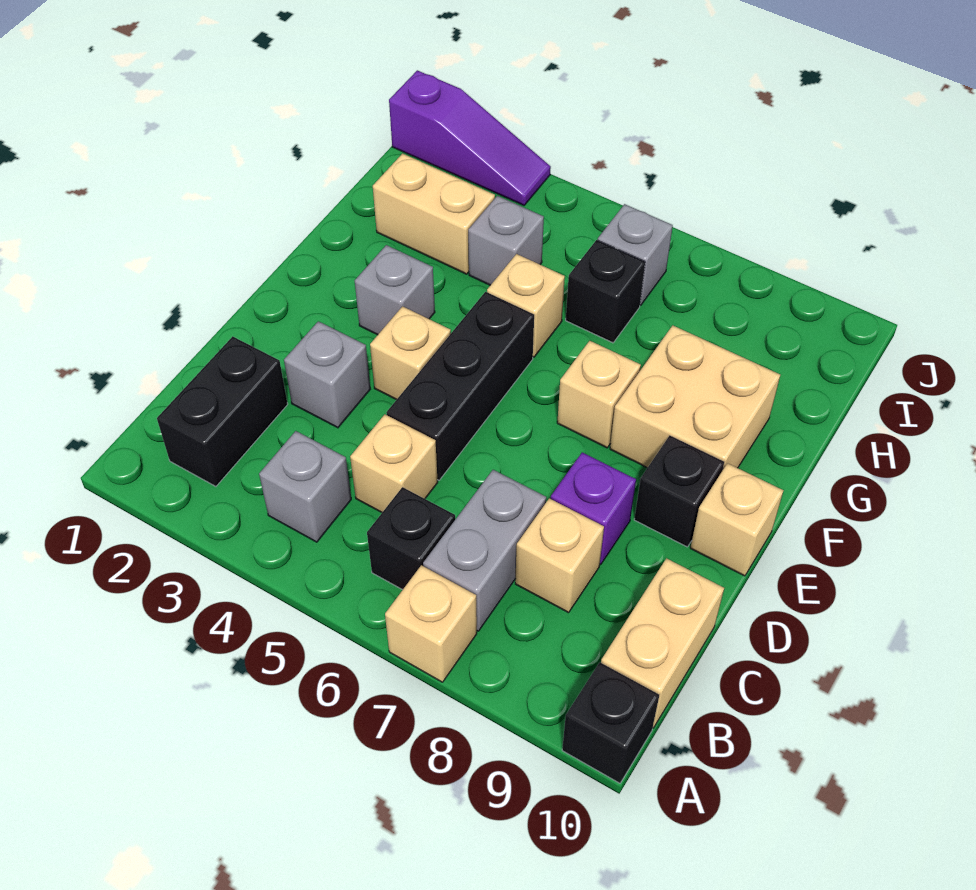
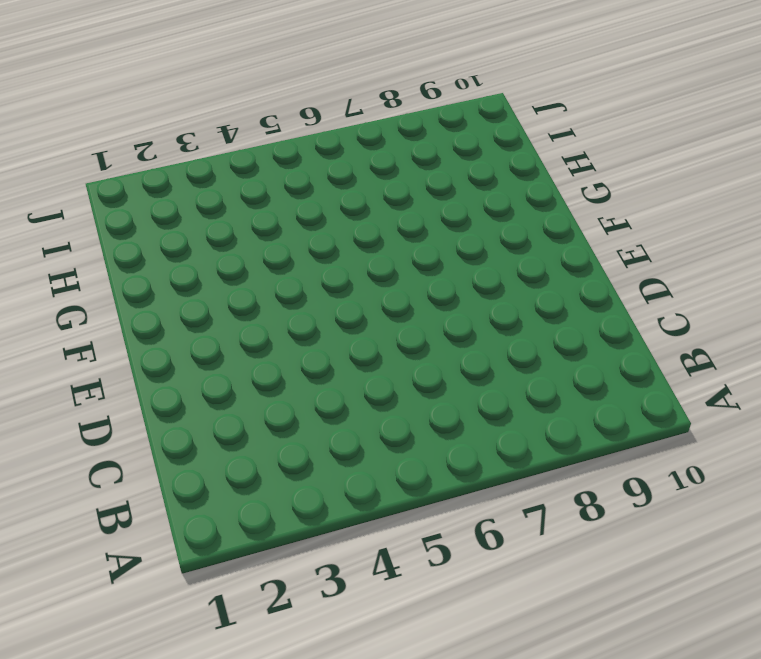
none -> tan 1x1 brick [385,565,477,682]
none -> black 1x1 brick [562,663,659,783]
none -> black 1x2 brick [157,336,288,486]

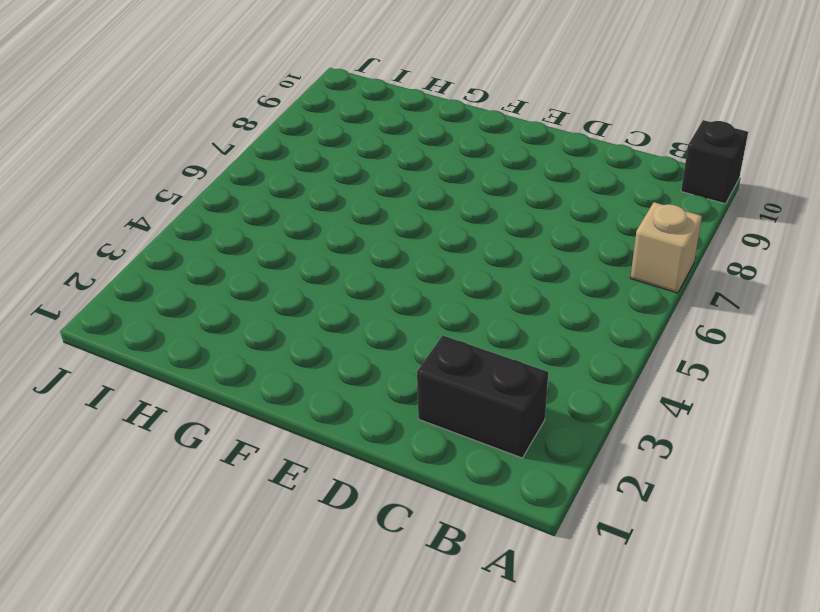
none -> grey 1x1 brick [259,431,351,542]
none -> black 1x1 brick [367,487,455,590]
none -> grey 1x2 brick [423,470,546,631]

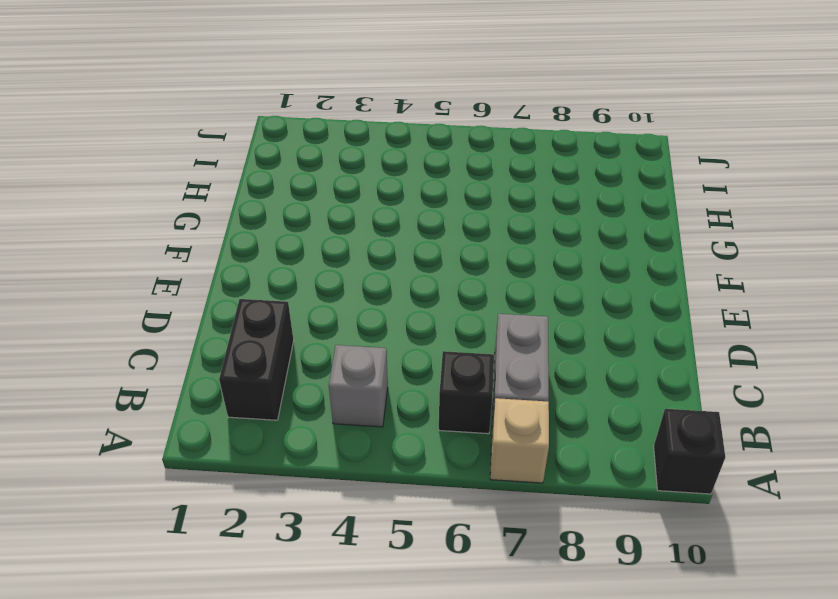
none -> tan 1x2 brick [601,558,724,728]
none -> tan 1x1 brick [350,414,438,512]
none -> tan 1x1 brick [515,498,604,613]

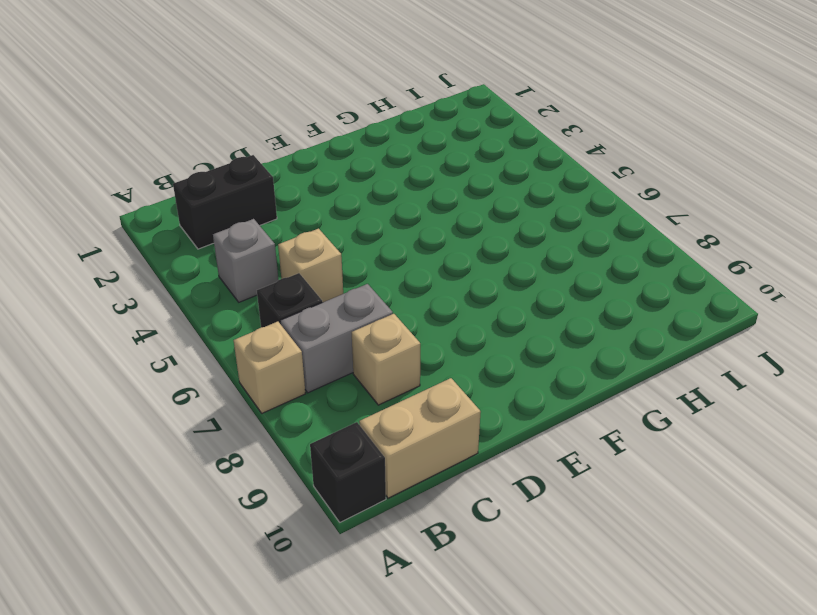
none -> grey 1x1 brick [284,321,370,428]
none -> black 1x3 brick [386,292,534,480]
none -> purple 1x1 brick [551,452,636,565]

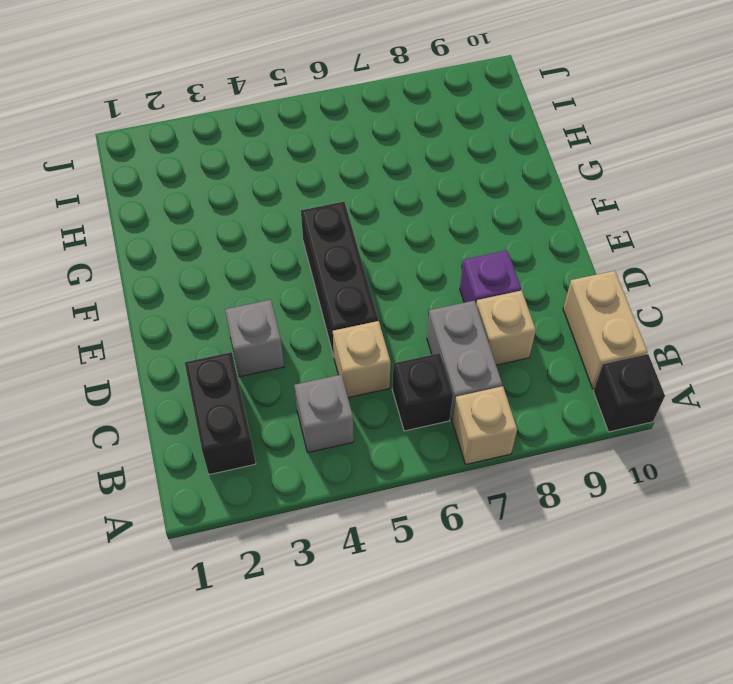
none -> tan 1x1 brick [370,306,451,400]
none -> black 1x1 brick [634,436,724,547]
none -> tan 1x1 brick [690,463,784,576]

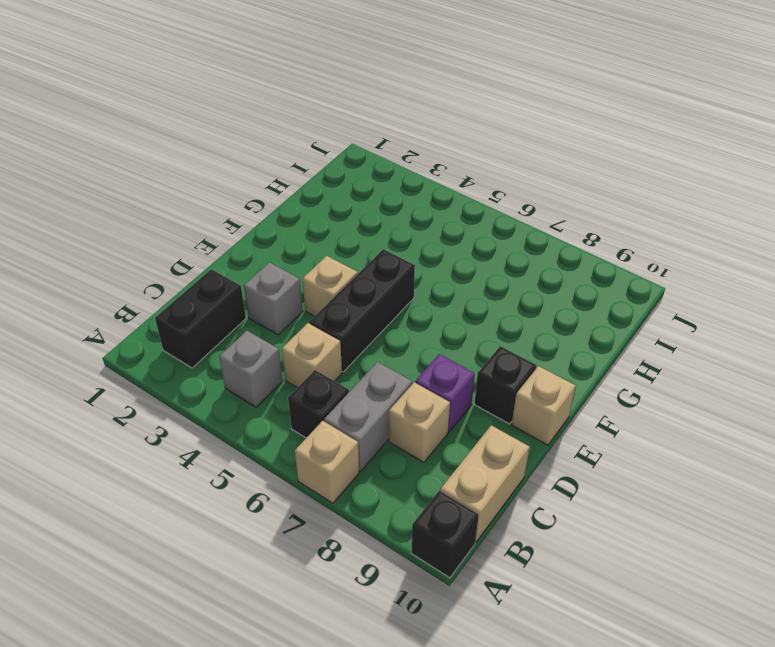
none -> grey 1x1 brick [355,245,435,335]
none -> tan 1x1 brick [557,341,641,448]
none -> tan 2x2 brick [610,325,780,469]

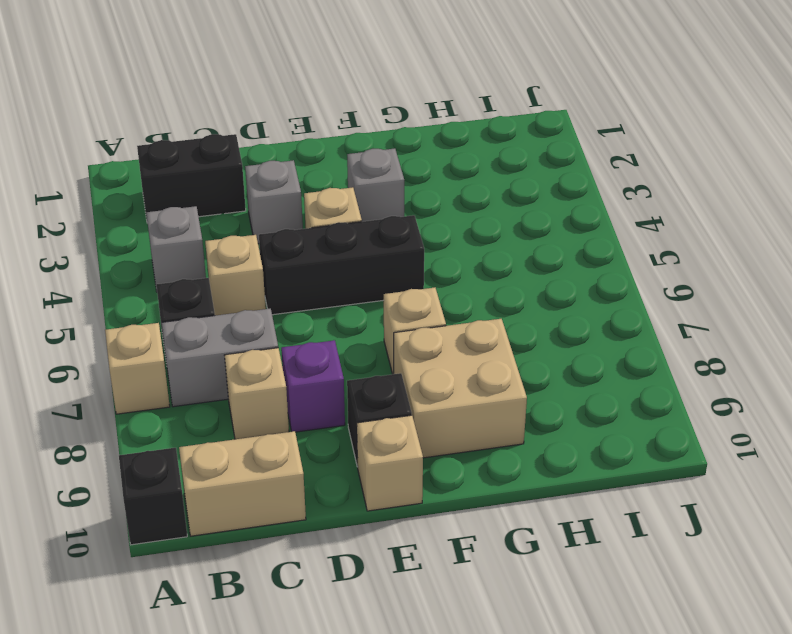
none -> tan 1x1 brick [487,254,565,357]
none -> tan 1x2 brick [373,154,495,274]
none -> grey 1x1 brick [468,196,544,285]

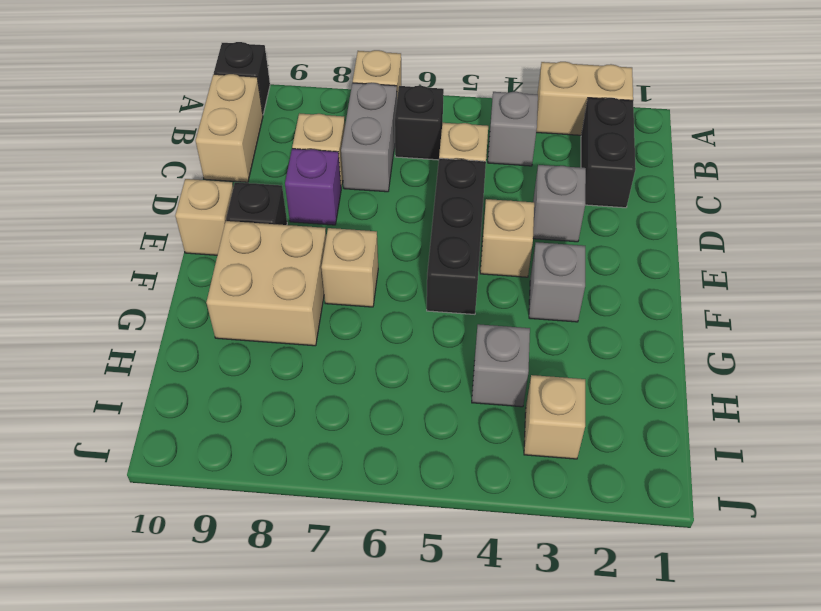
tan 1x2 brick [536,62,633,135] -> tan 1x2 brick moved to [373,154,495,274]
tan 1x1 brick [524,375,585,459] -> tan 1x1 brick moved to [487,254,565,357]
none -> black 1x1 brick [566,240,645,343]
none -> grey 1x1 brick [598,204,673,305]
none -> purple 1x3 slope [389,70,551,205]

